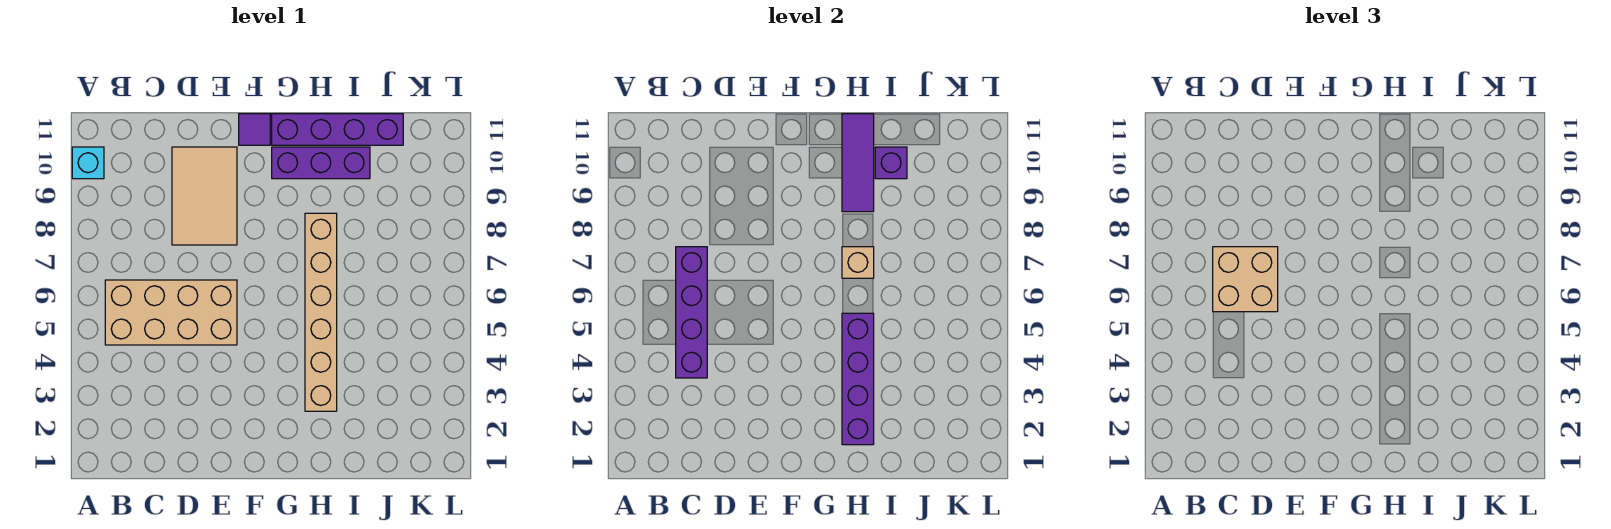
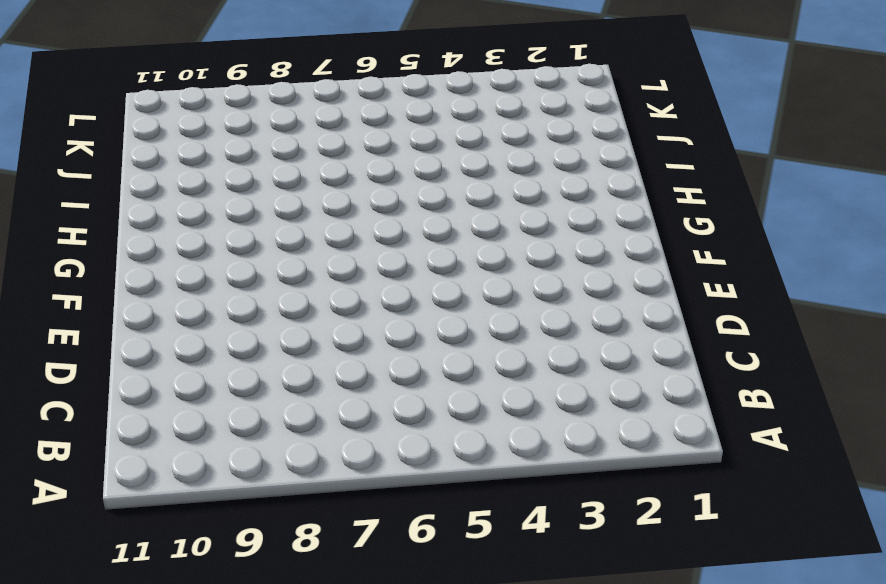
none -> cyan 1x1 brick [72,147,104,179]
none -> tan 2x4 brick [105,280,237,345]
none -> tan 2x3 tile [172,147,237,245]

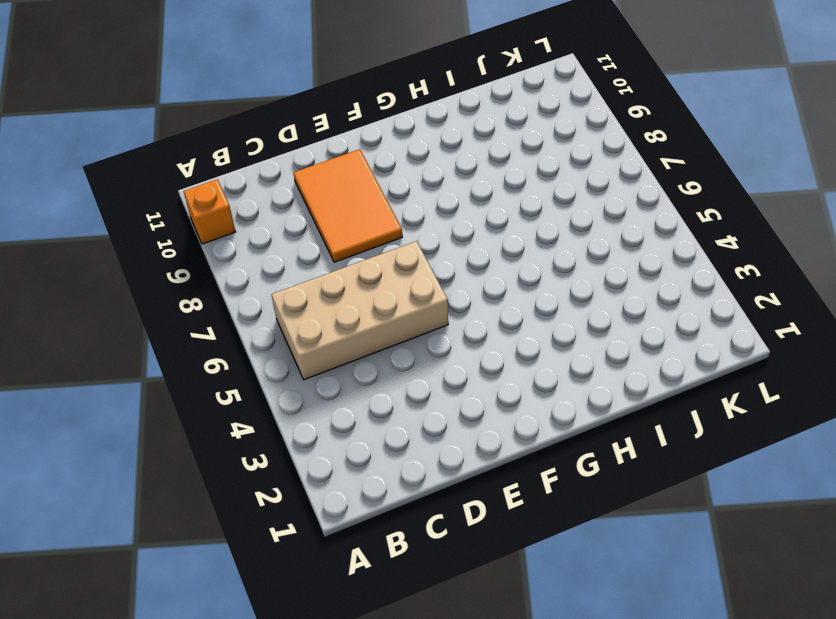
orange 1x1 brick [183,179,235,244] -> cyan 1x1 brick [72,147,104,179]
orange 2x3 tile [294,149,402,262] -> tan 2x3 tile [172,147,237,245]
none -> purple 1x1 tile [239,114,270,145]
none -> purple 1x3 brick [272,147,370,179]
none -> purple 1x4 brick [272,114,403,145]

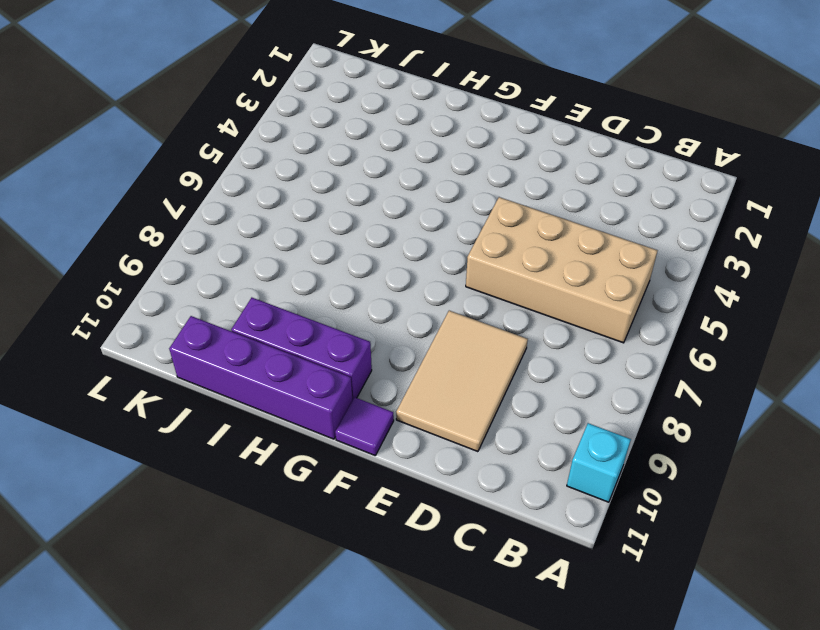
none -> tan 1x6 brick [305,213,337,411]
none -> purple 1x4 brick [676,247,707,378]
none -> purple 1x4 brick [842,313,874,445]

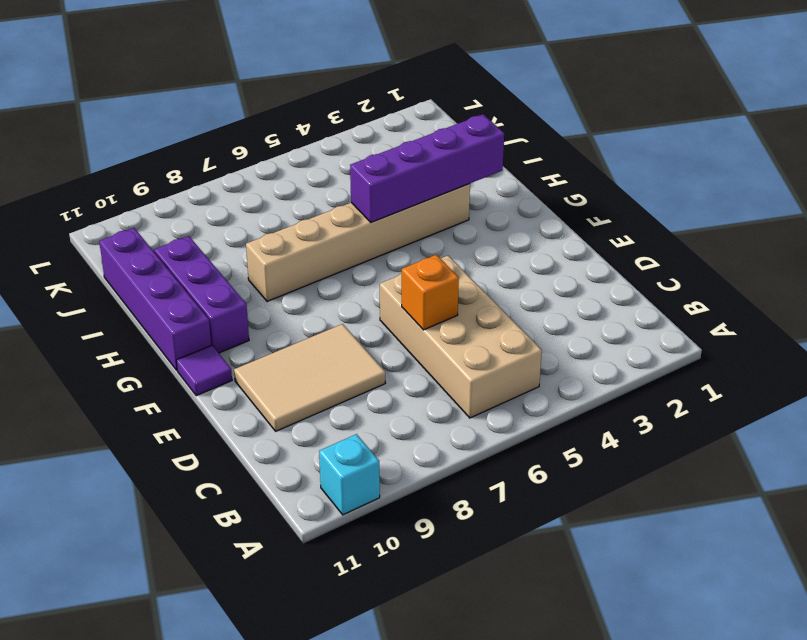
orange 1x1 brick [402,255,459,330] -> none
none -> purple 1x4 brick [676,247,707,378]
none -> tan 1x1 brick [842,247,874,278]
none -> purple 1x3 tile [842,114,874,212]

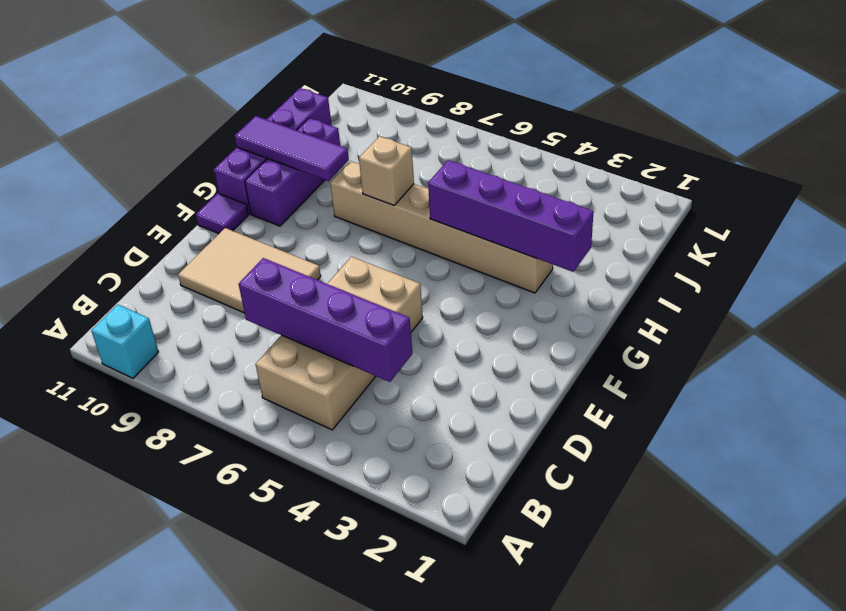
none -> purple 1x1 brick [875,147,907,179]
none -> tan 2x2 brick [1213,247,1278,312]

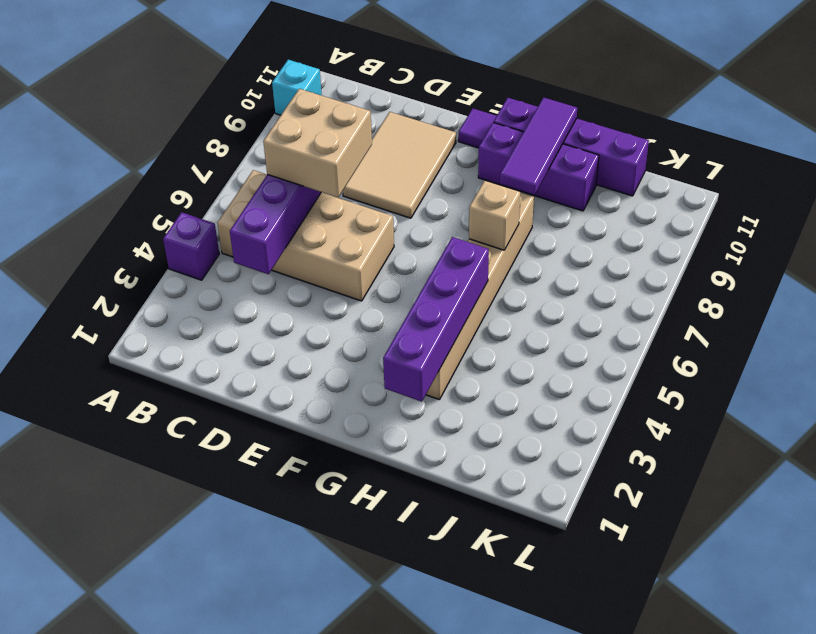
purple 1x1 brick [163,212,219,280] -> purple 1x1 brick moved to [875,147,907,179]

